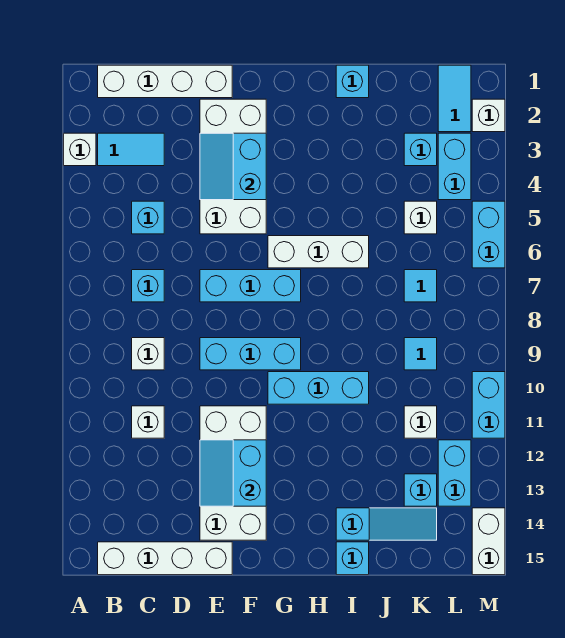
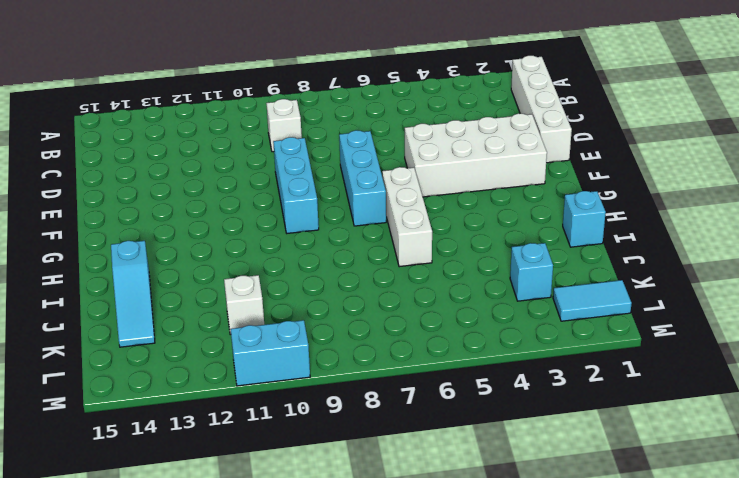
none -> white 1x1 brick [64,133,96,166]
none -> cyan 1x2 tile [98,133,164,166]
none -> white 1x4 brick [98,542,232,575]
none -> cyan 1x1 brick [132,201,164,234]

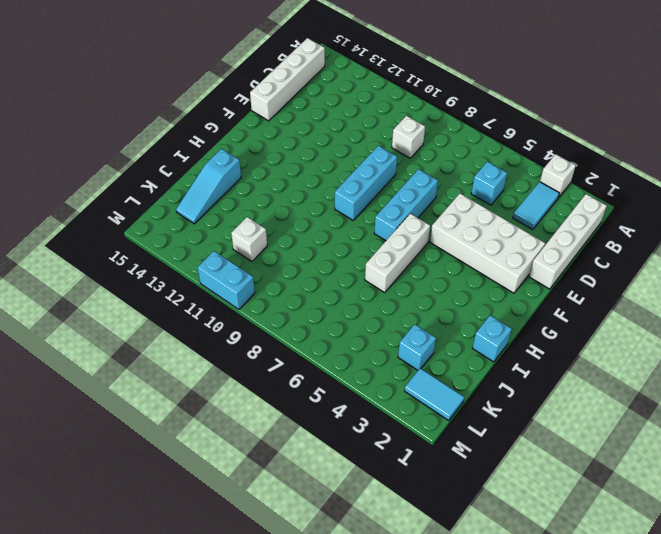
none -> cyan 1x1 brick [132,270,164,302]
none -> white 1x1 brick [132,406,164,438]
none -> white 2x4 brick [200,406,266,540]
none -> cyan 1x3 brick [268,372,369,404]

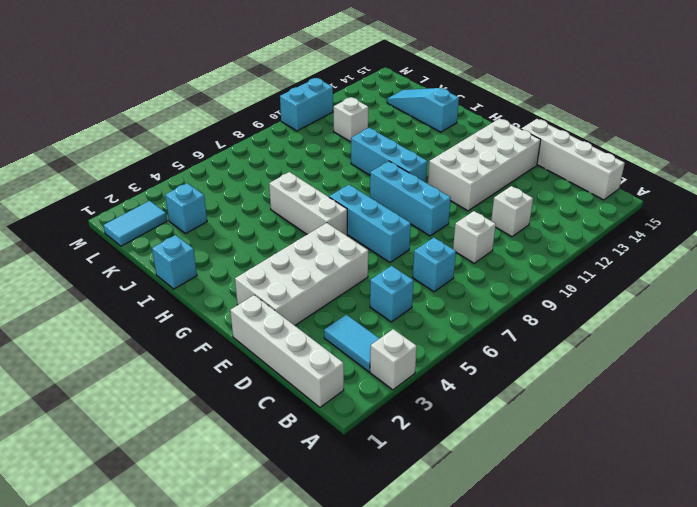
none -> cyan 1x1 brick [336,542,369,575]
none -> white 1x1 brick [404,201,437,234]
none -> cyan 1x1 tile [404,270,437,302]
none -> cyan 1x1 tile [404,338,437,370]

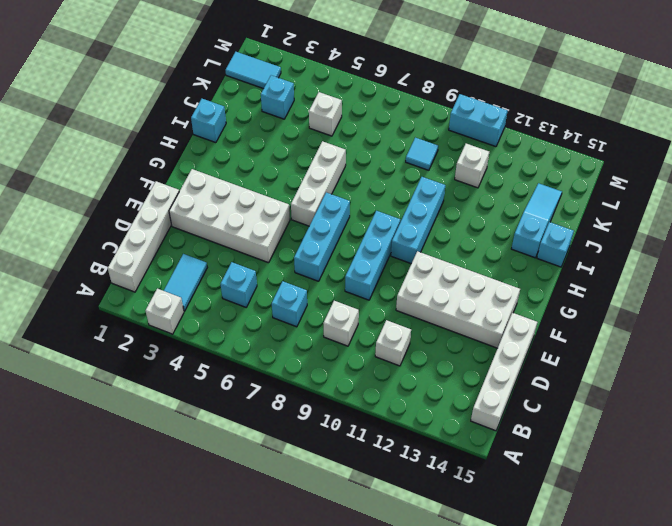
none -> cyan 1x1 tile [404,270,437,302]
none -> cyan 1x1 brick [404,474,437,506]
none -> cyan 1x2 brick [438,133,471,200]
none -> cyan 1x2 brick [438,440,471,506]

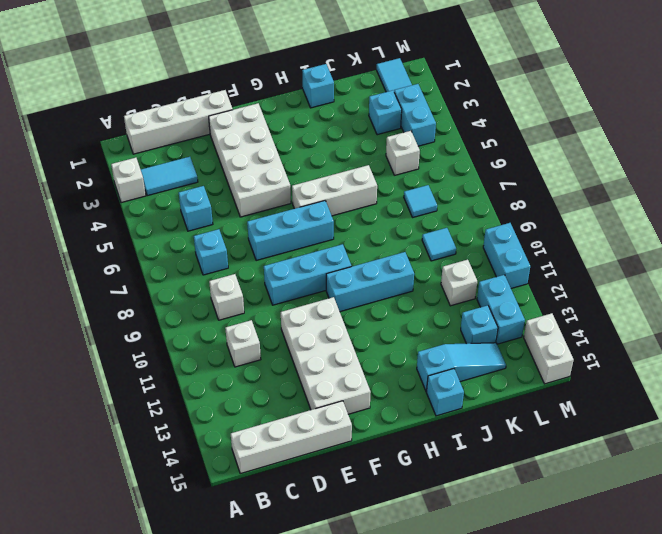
none -> white 1x1 brick [472,99,505,132]
none -> cyan 1x2 brick [472,201,505,268]
none -> cyan 2x2 slope [200,133,266,200]
none -> cyan 2x2 slope [200,440,266,506]

